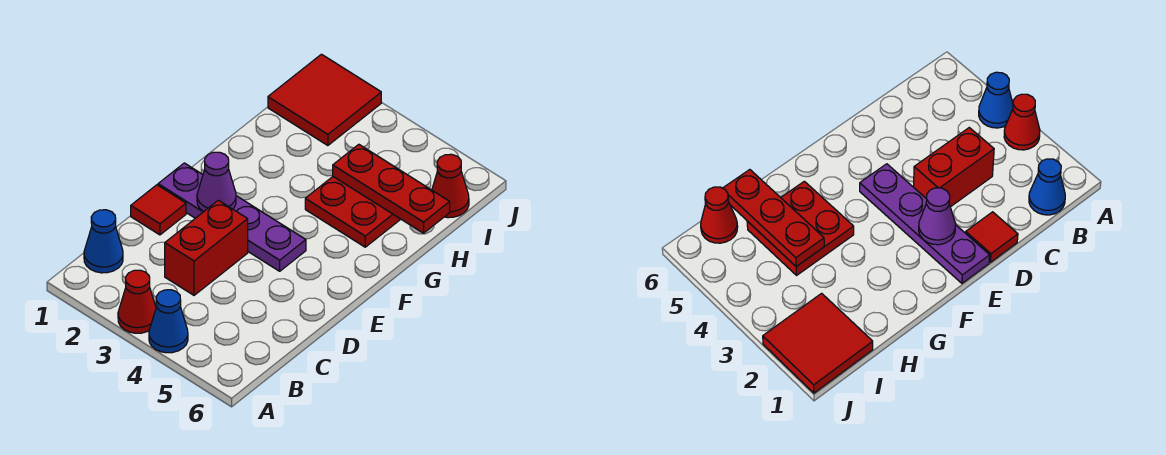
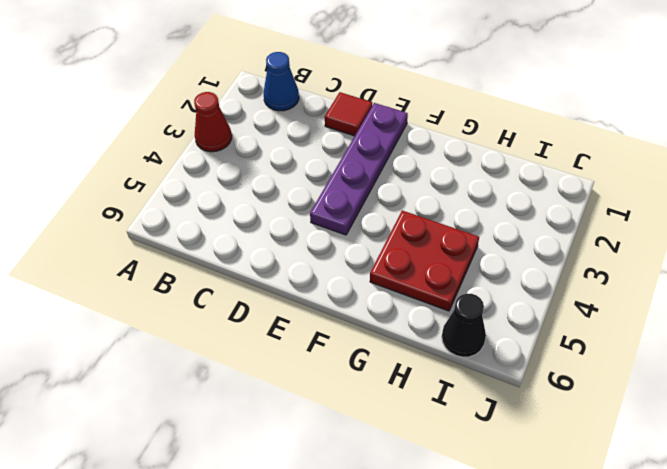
black 1x1 cone [442,294,486,357] -> red 1x1 cone [432,154,469,218]
none -> blue 1x1 cone [149,290,188,353]
none -> red 1x2 brick [165,200,248,295]

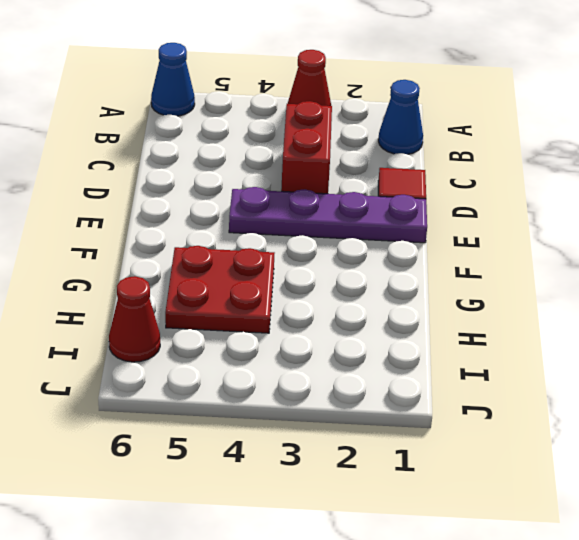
blue 1x1 cone [151,43,195,116] -> blue 1x1 cone moved to [149,290,188,353]
none -> red 2x2 tile [268,54,381,146]
none -> purple 1x1 cone [197,152,236,212]

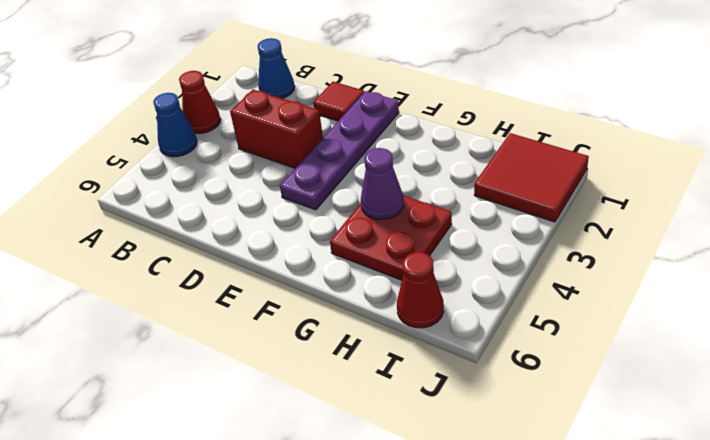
purple 1x1 cone [361,148,404,220] -> purple 1x1 cone moved to [197,152,236,212]
none -> red 1x3 plate [333,144,450,233]

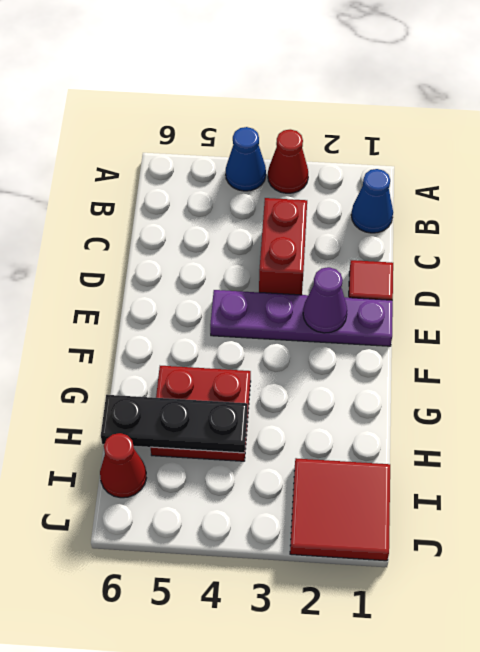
black 1x3 plate [101,395,248,453] -> red 1x3 plate [333,144,450,233]

